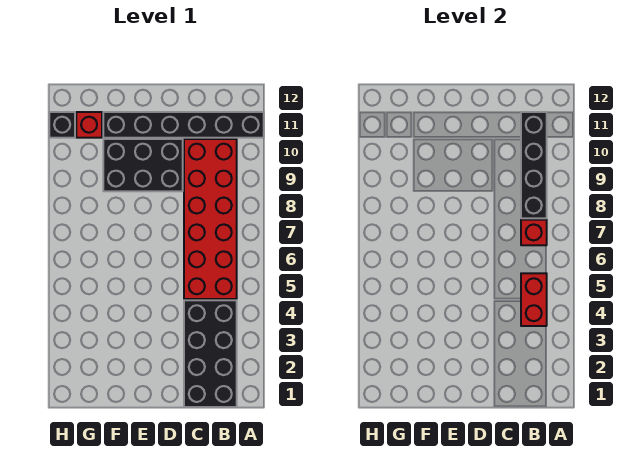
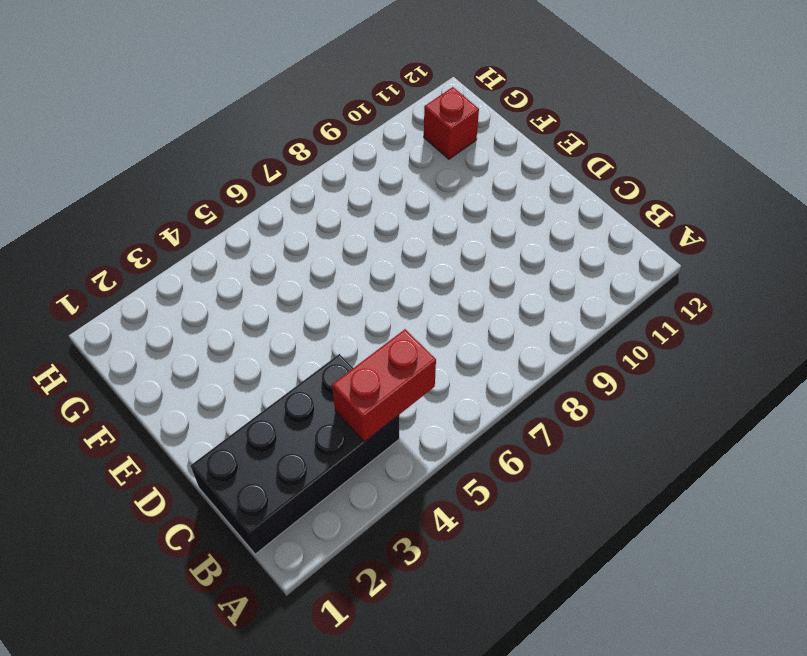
none -> black 1x6 brick [103,112,264,138]
none -> red 2x6 brick [184,139,237,299]

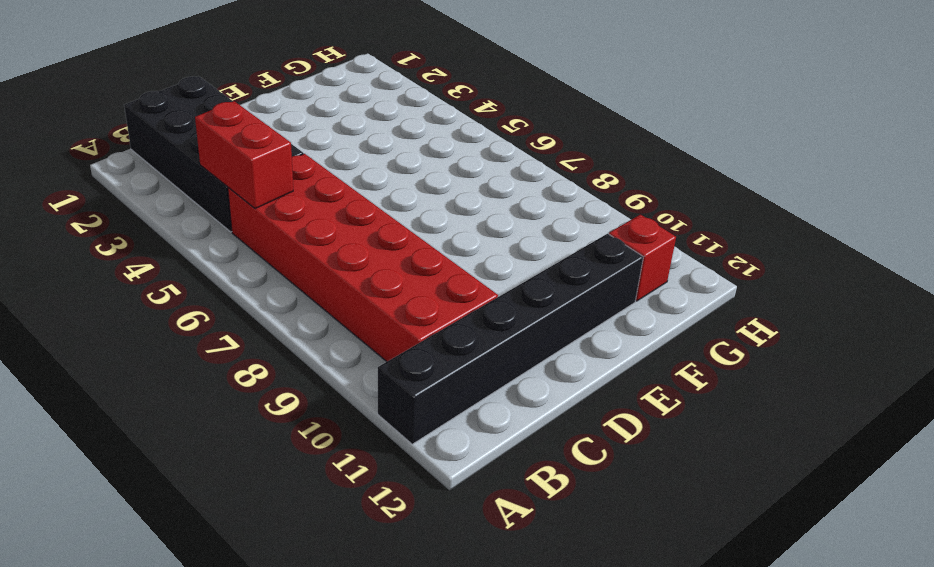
none -> black 2x3 brick [103,139,183,191]
none -> black 1x1 brick [49,112,75,138]

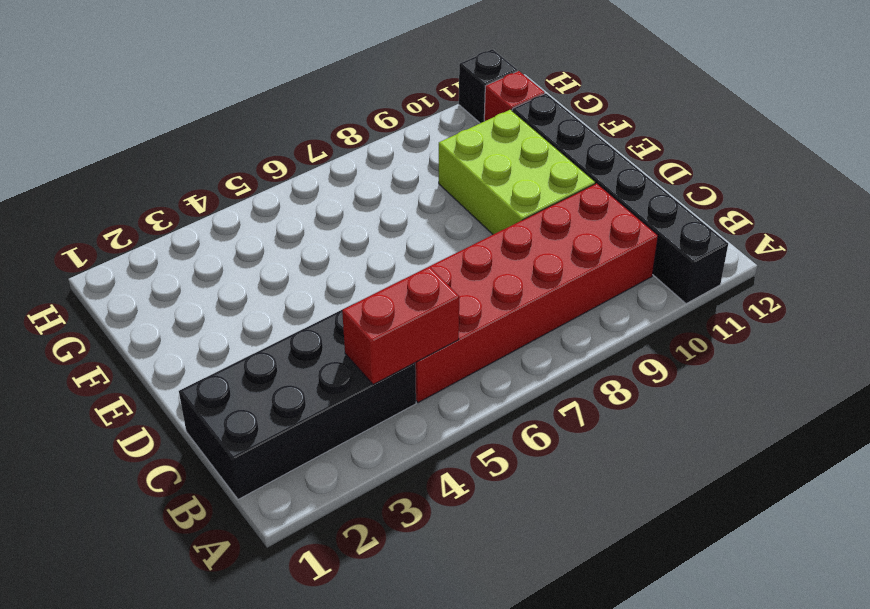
lime 2x3 brick [439,110,595,234] -> black 2x3 brick [103,139,183,191]
none -> red 1x1 brick [521,220,547,245]
none -> black 1x4 brick [521,112,547,218]

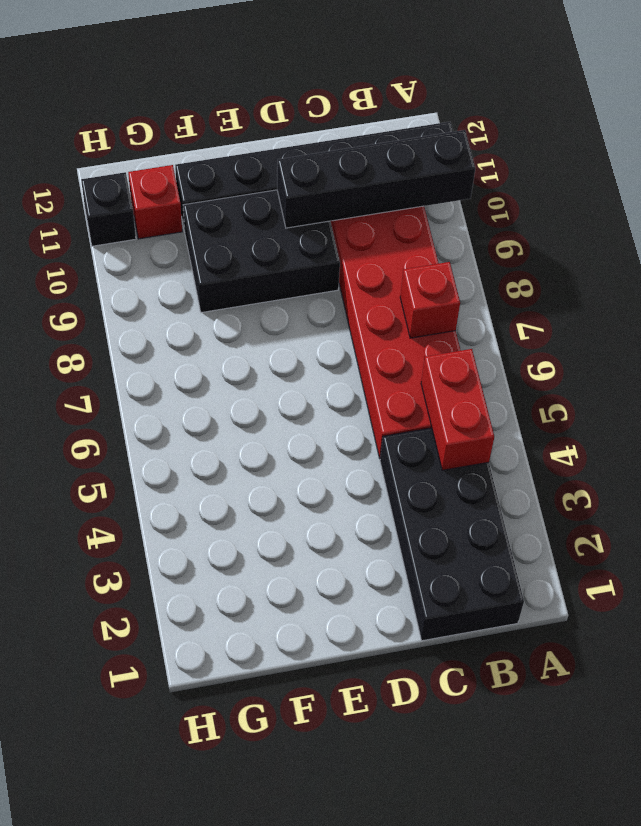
black 1x4 brick [277,130,475,228] -> black 1x4 brick turned to [521,112,547,218]

